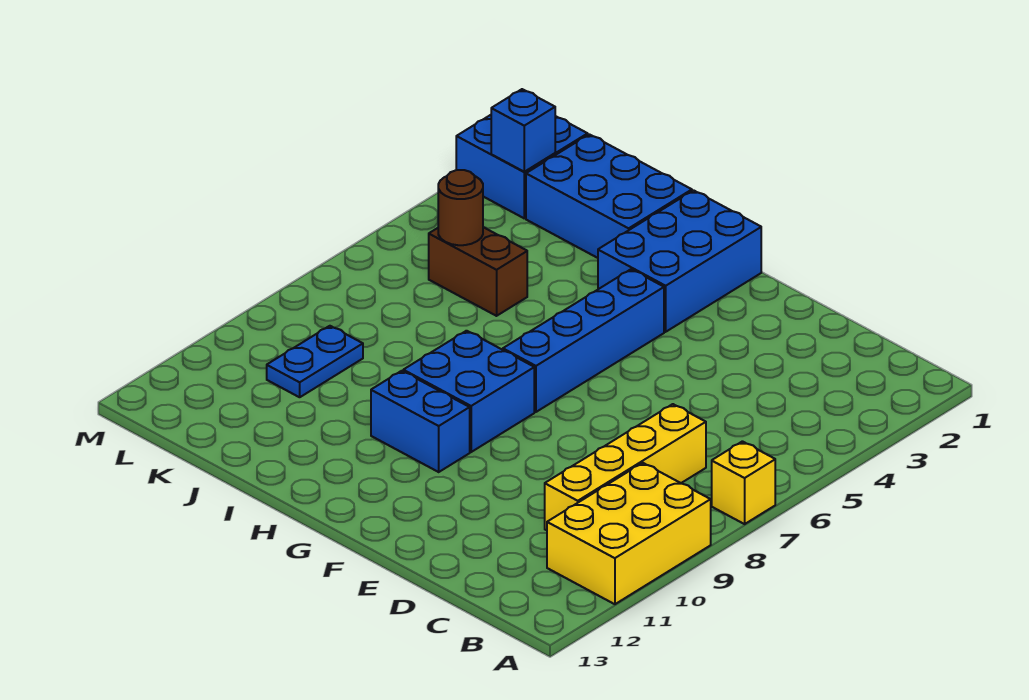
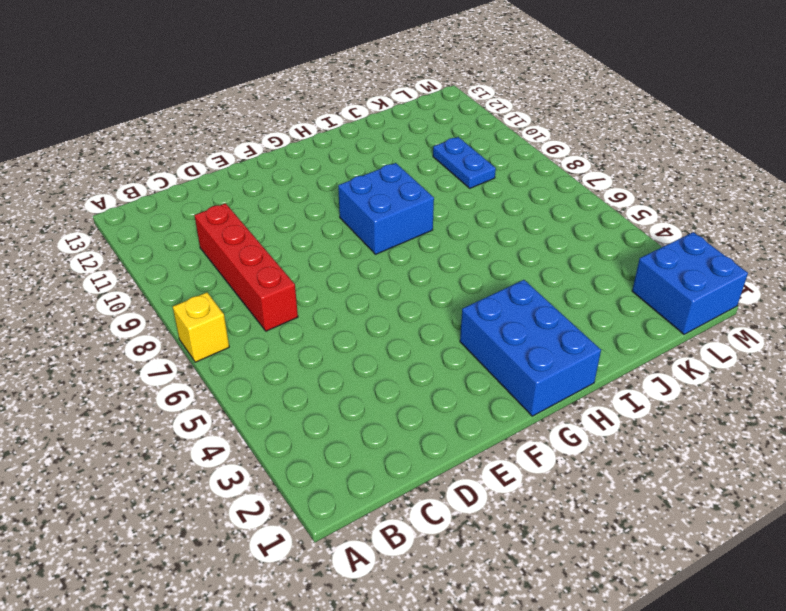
red 1x4 brick [195,203,298,331] -> yellow 1x4 brick [545,404,706,530]
none -> yellow 2x3 brick [547,463,711,604]
none -> blue 1x4 brick [503,269,664,412]
none -> blue 1x2 brick [371,371,470,472]

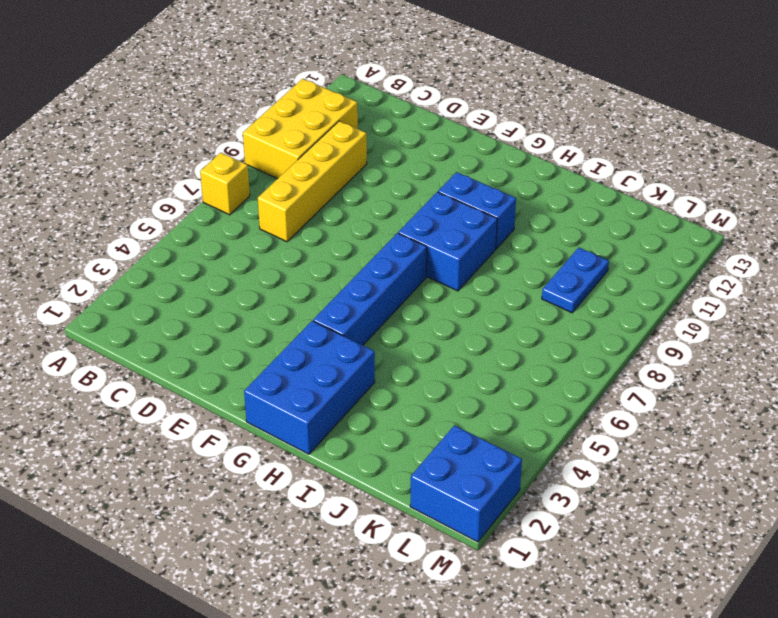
none -> blue 2x3 brick [526,134,692,258]
none -> brown 1x2 brick [429,227,527,316]
none -> brown 1x1 round brick [438,170,483,245]

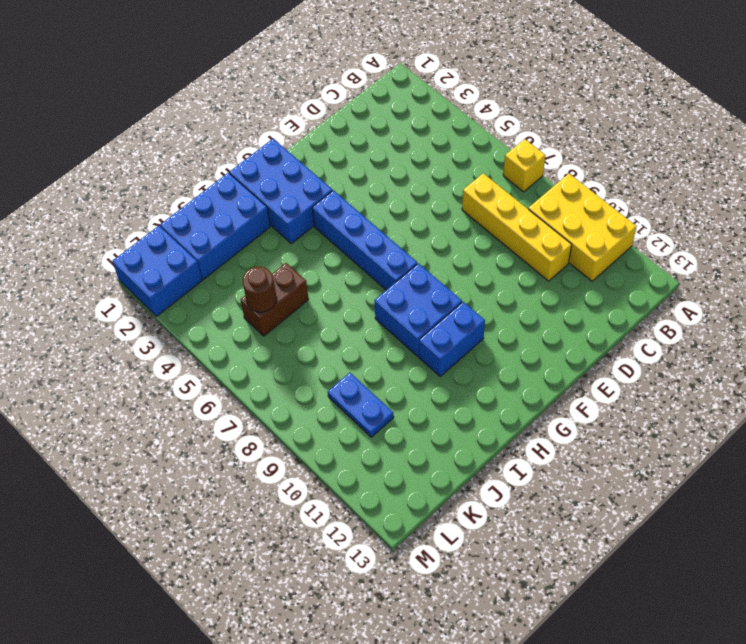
none -> blue 1x1 brick [491,89,555,172]

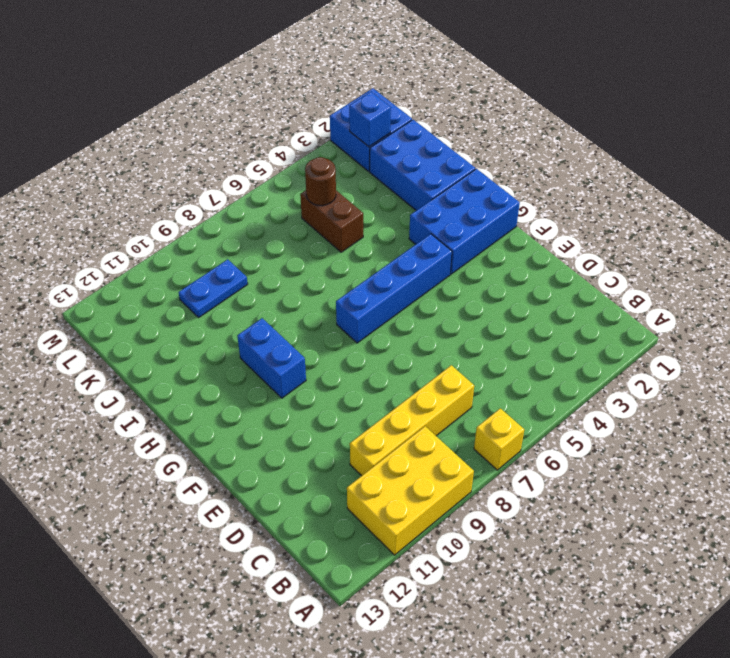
none -> blue 2x2 brick [403,331,534,452]

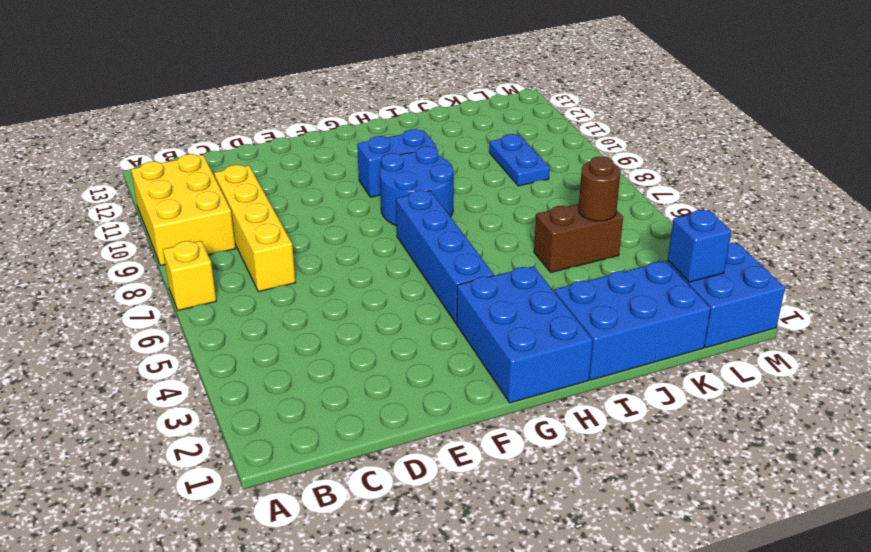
blue 2x2 round brick [380,146,454,226] -> blue 2x2 brick [403,331,534,452]

